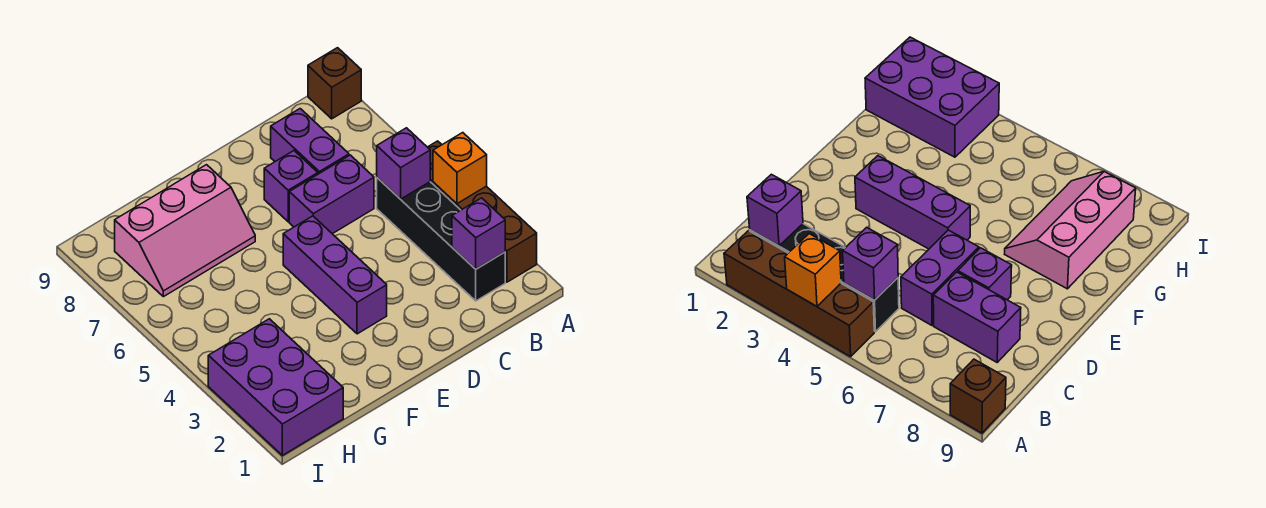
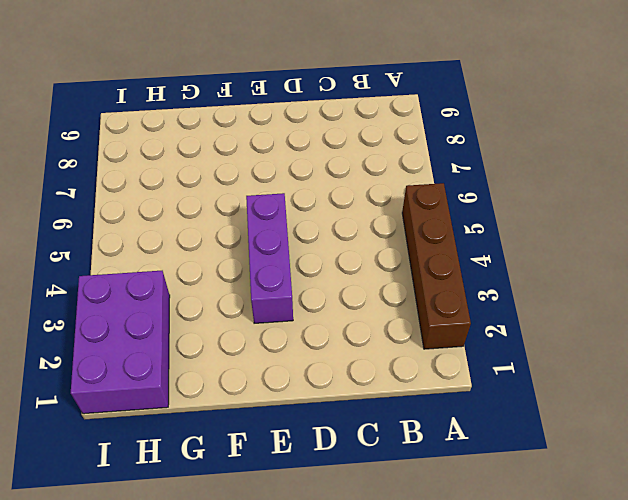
none -> brown 1x1 brick [308,48,361,119]
none -> black 1x4 brick [377,178,505,301]
none -> purple 1x2 brick [289,155,374,234]

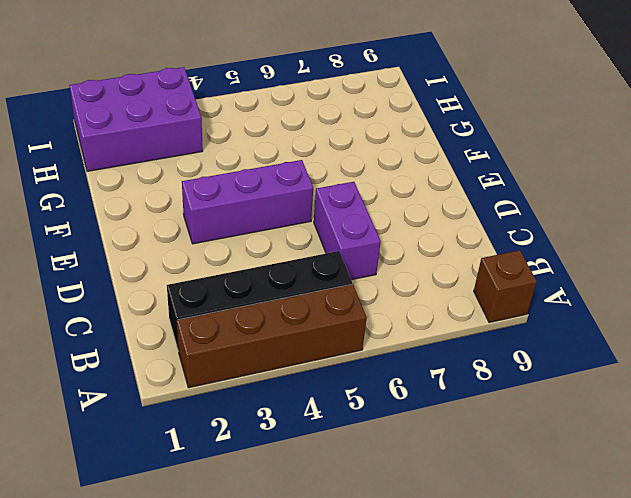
none -> purple 1x2 brick [271,109,349,174]
none -> purple 1x1 brick [264,151,318,222]
none -> pink 2x3 slope [115,165,255,297]

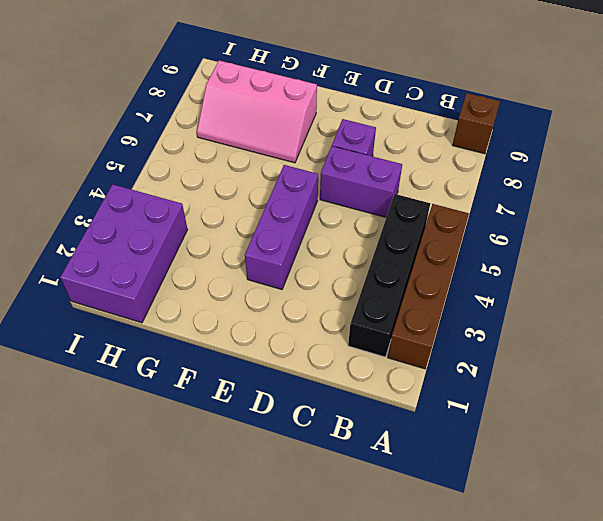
none -> purple 1x2 brick [271,109,349,174]
none -> orange 1x1 brick [433,133,487,204]
none -> purple 1x1 brick [452,198,505,269]

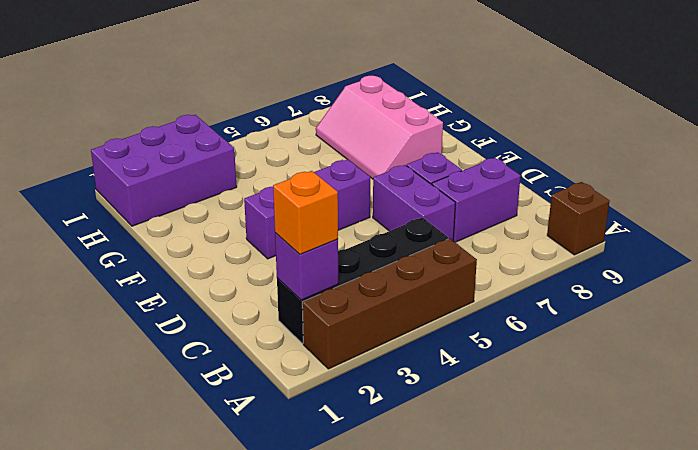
orange 1x1 brick [273,171,338,254] -> orange 1x1 brick moved to [433,133,487,204]
none -> purple 1x1 brick [377,128,430,199]

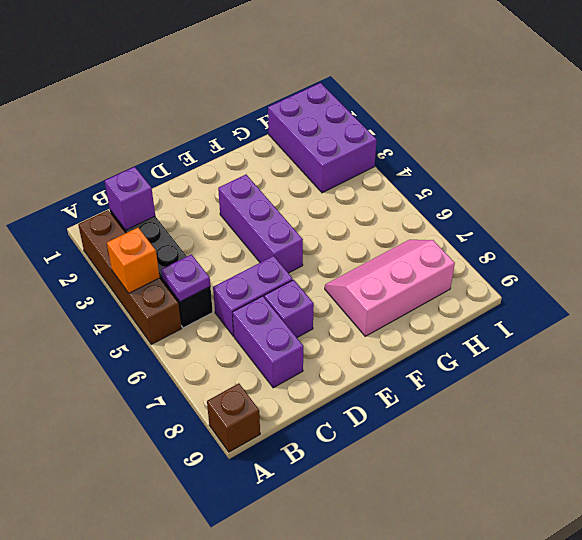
purple 1x1 plate [161,254,210,302] -> purple 1x1 brick [377,128,430,199]

